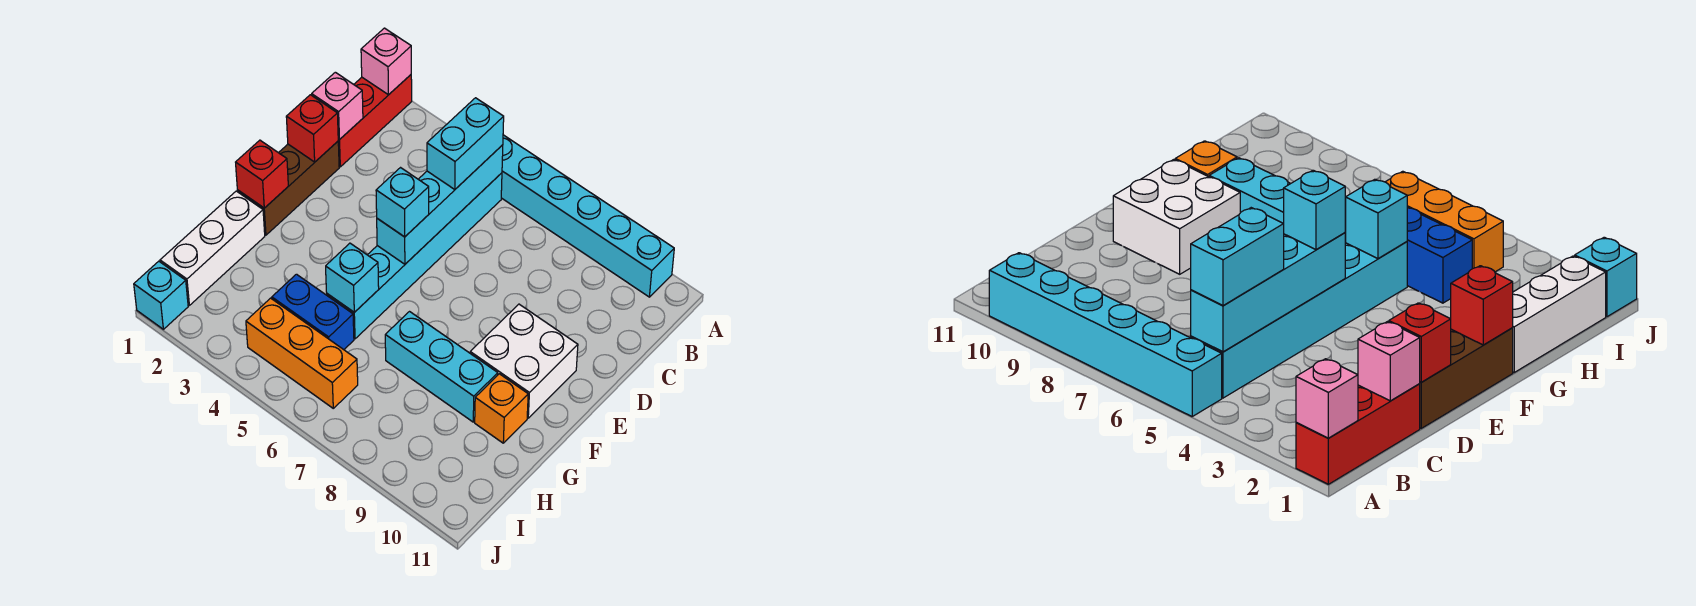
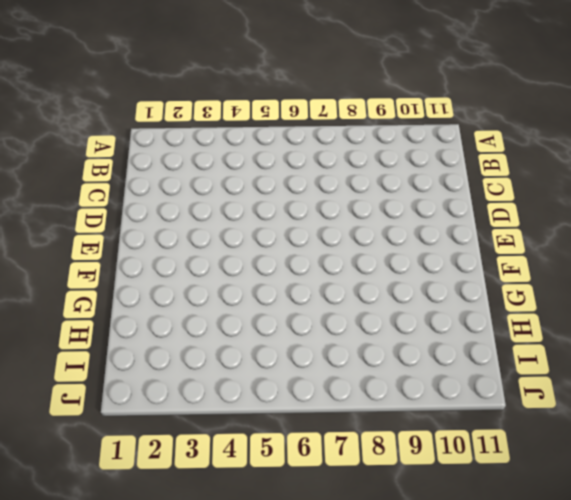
none -> red 1x3 brick [338,75,412,167]
none -> cyan 1x6 brick [501,135,674,297]
none -> cyan 1x6 brick [327,173,502,339]

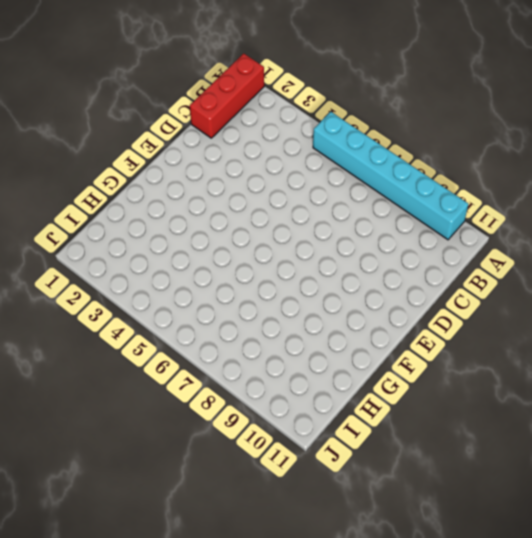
none -> cyan 1x6 brick [327,173,502,339]
none -> brown 1x3 brick [237,141,339,235]
none -> white 2x2 brick [470,304,578,418]

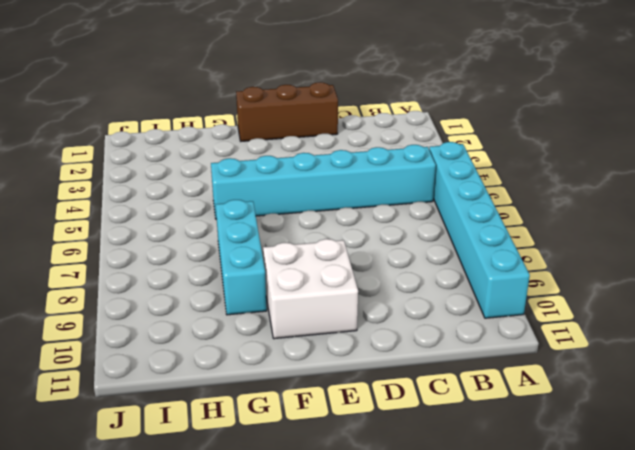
none -> red 1x3 brick [338,75,412,167]
none -> white 1x3 brick [160,191,265,305]
none -> orange 1x1 brick [475,374,528,443]

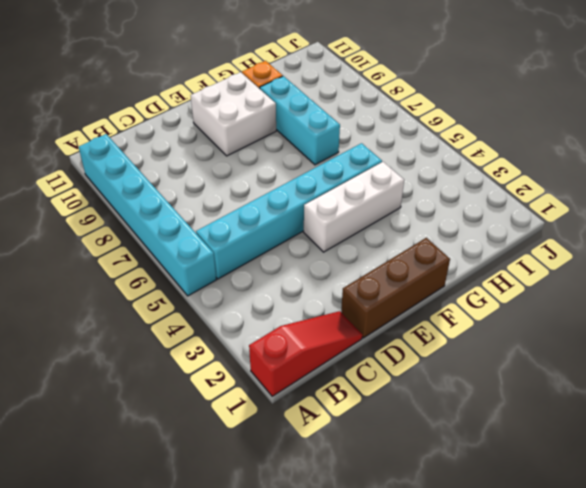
red 1x3 slope [249,311,362,396] -> red 1x3 brick [338,75,412,167]
white 1x3 brick [304,162,404,252] -> white 1x3 brick moved to [160,191,265,305]
none -> blue 1x2 brick [272,274,354,350]
none -> orange 1x3 brick [246,298,358,408]
none -> cyan 1x1 brick [134,261,188,329]

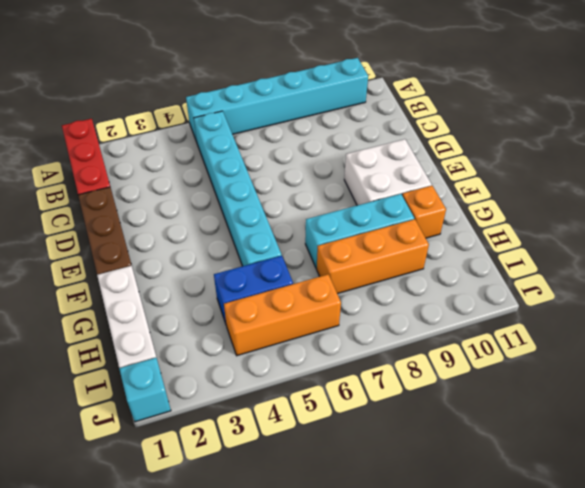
orange 1x3 brick [317,219,429,294] -> none
none -> pink 1x1 brick [361,28,411,95]
none -> cyan 1x4 brick [377,145,503,264]
none -> pink 1x1 brick [312,72,363,140]

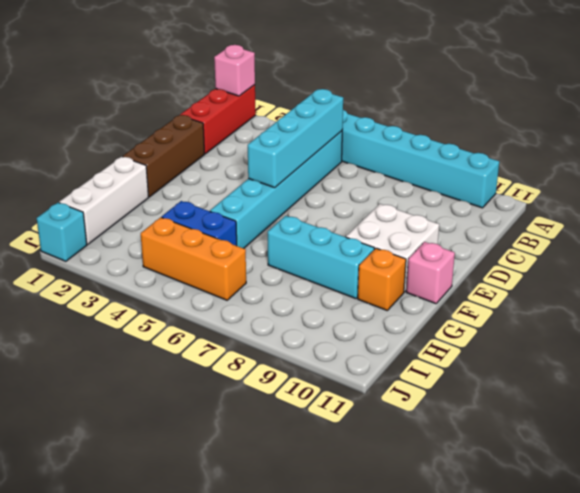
pink 1x1 brick [406,242,455,304] -> pink 1x1 brick moved to [312,72,363,140]
none -> red 1x1 brick [286,95,338,162]
none -> red 1x1 brick [236,140,288,208]
none -> cyan 1x1 brick [326,243,379,312]

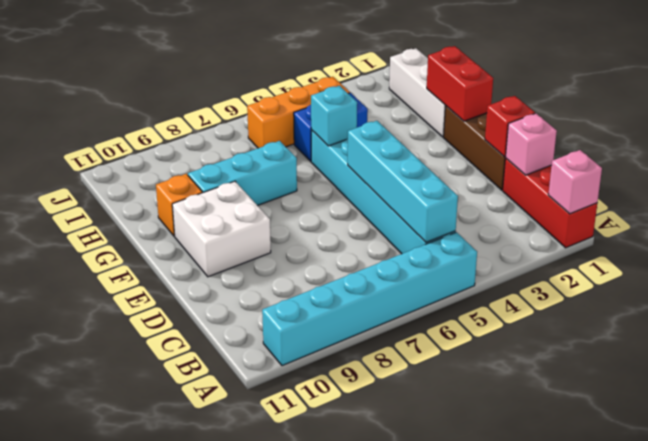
red 1x2 brick [427,46,493,121] -> red 1x1 brick [236,140,288,208]
none -> cyan 1x1 brick [134,261,188,329]
none -> cyan 1x2 brick [427,98,504,190]
none -> cyan 1x1 brick [376,168,429,237]

